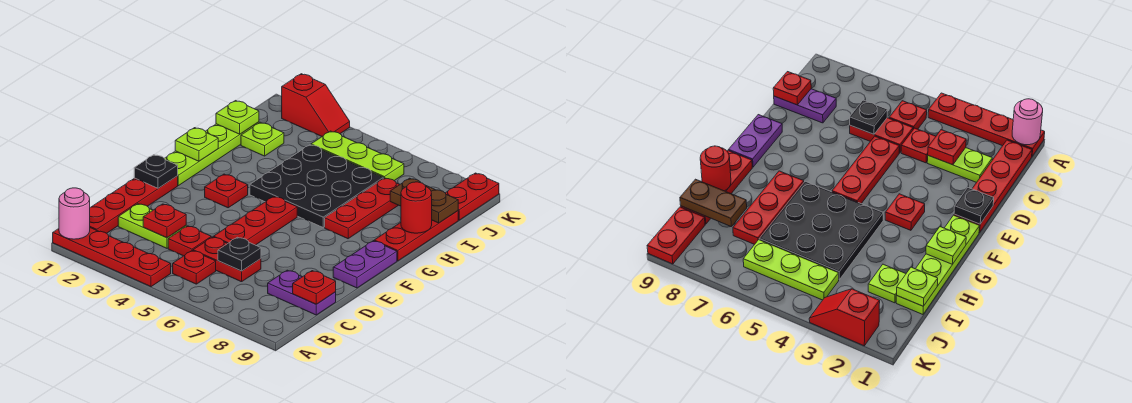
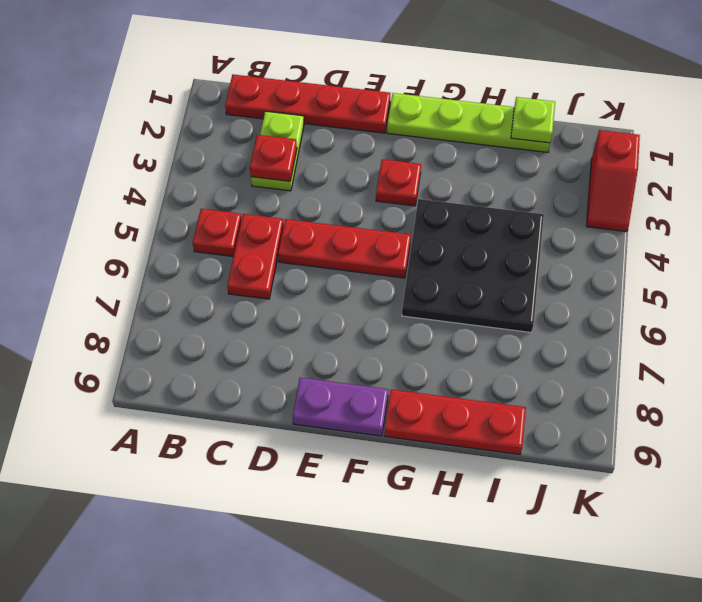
none -> red 1x4 plate [53,228,171,287]
none -> red 1x1 plate [168,226,211,256]
none -> purple 1x2 plate [268,270,336,315]

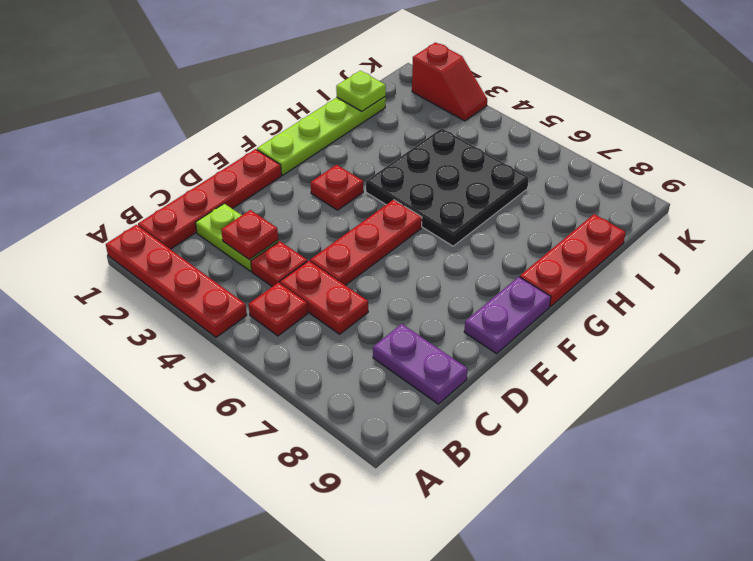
none -> red 1x3 plate [325,178,400,239]
none -> lime 1x1 plate [241,122,284,156]
none -> lime 1x3 plate [311,131,404,181]

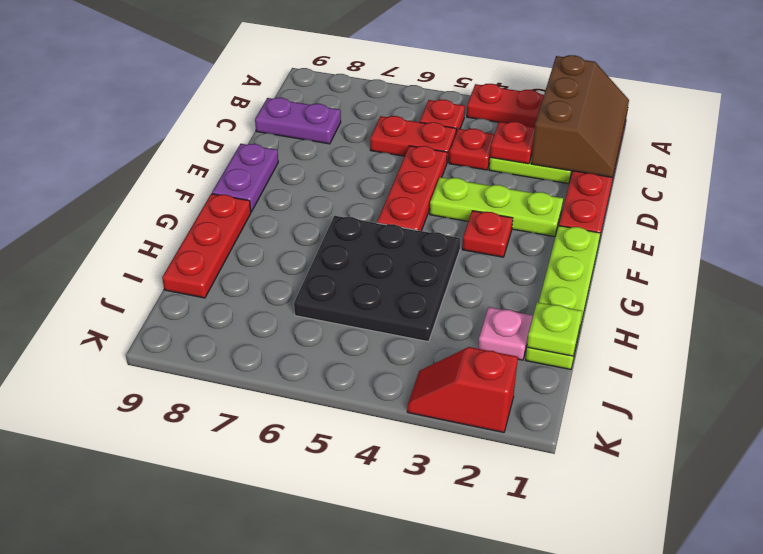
brown 2x3 slope [531,55,629,177] -> pink 1x1 round brick [59,188,90,239]
lime 1x3 plate [430,177,563,237] -> lime 1x3 plate moved to [311,131,404,181]
pink 1x1 plate [478,307,533,360] -> lime 1x1 plate [241,122,284,156]
none -> red 1x3 plate [325,178,400,239]
none -> red 1x2 plate [446,173,499,220]
none -> black 1x1 plate [218,237,261,271]

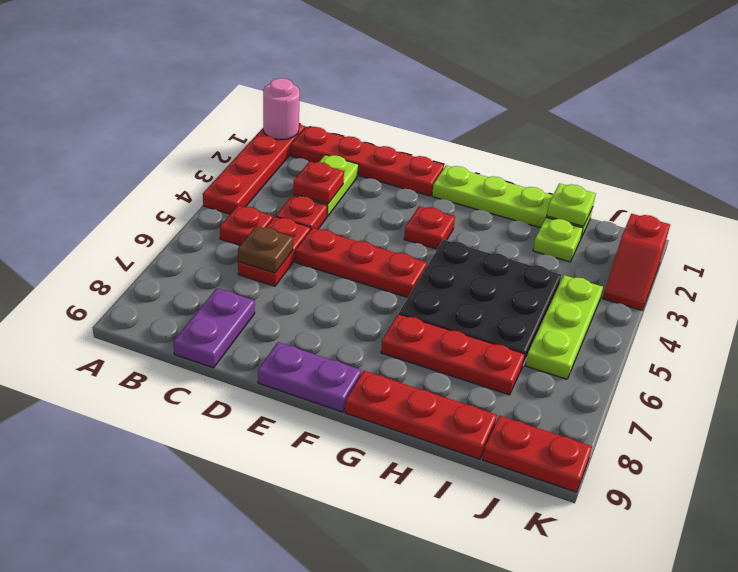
brown 1x1 plate [238,226,293,273] -> black 1x1 plate [218,237,261,271]
none -> red 1x1 plate [293,271,336,304]
none -> black 1x1 plate [134,155,178,188]
none -> lime 1x1 plate [175,128,218,161]

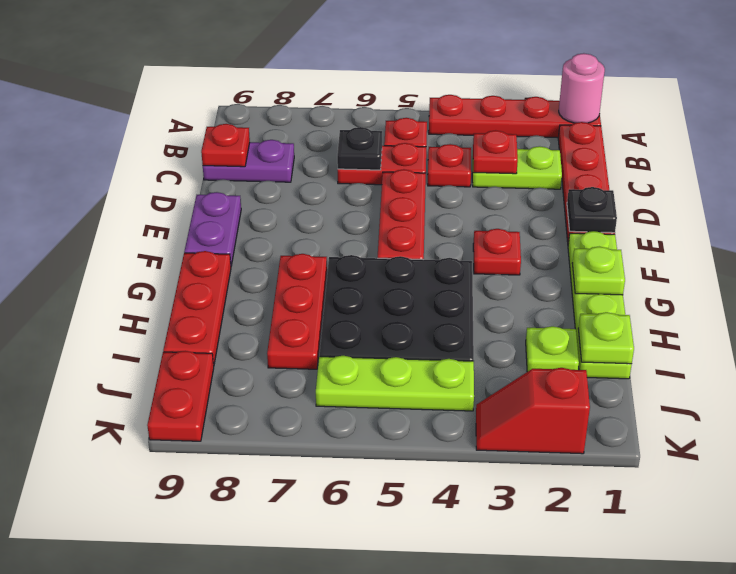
none -> red 1x1 round brick [401,182,432,233]
none -> brown 1x2 plate [390,178,458,223]

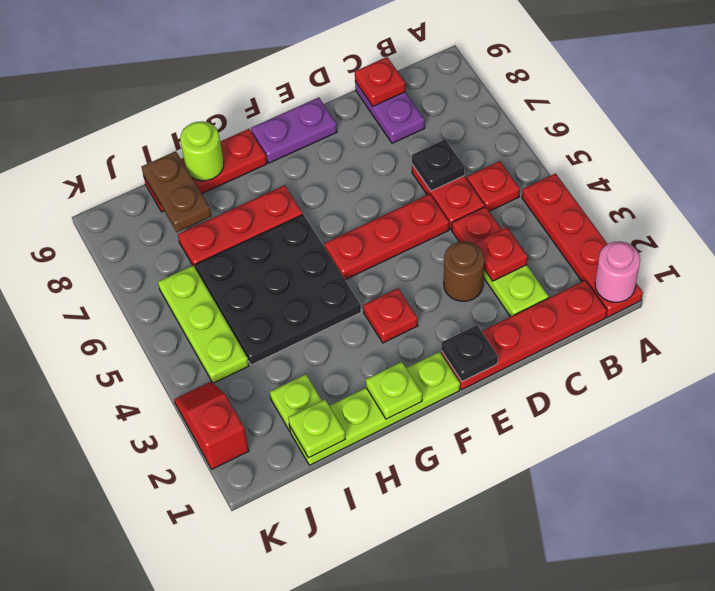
brown 1x1 round brick [444,241,484,301] -> none
lime 1x1 round brick [180,121,224,181] -> red 1x1 round brick [401,182,432,233]
none -> red 1x2 plate [446,173,499,220]

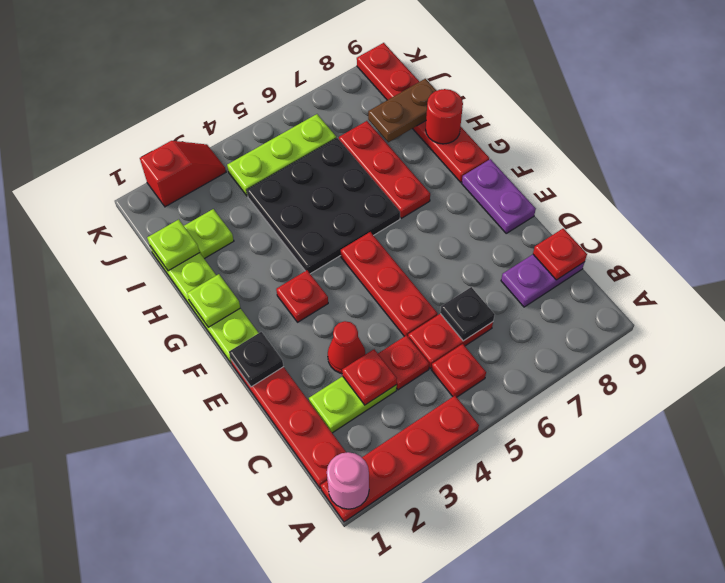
red 1x1 cone [328,321,365,374] -> none

